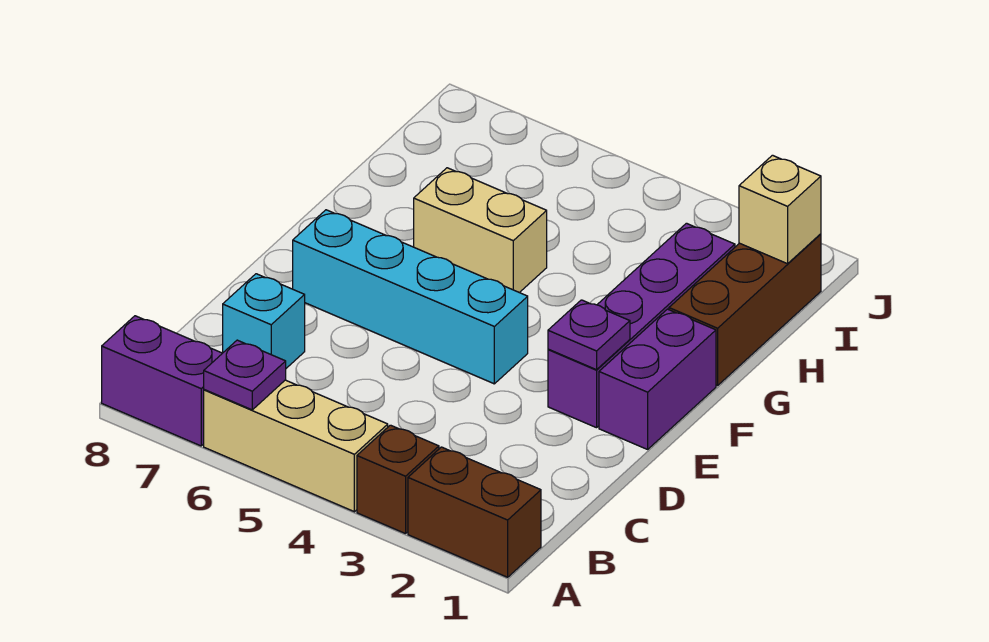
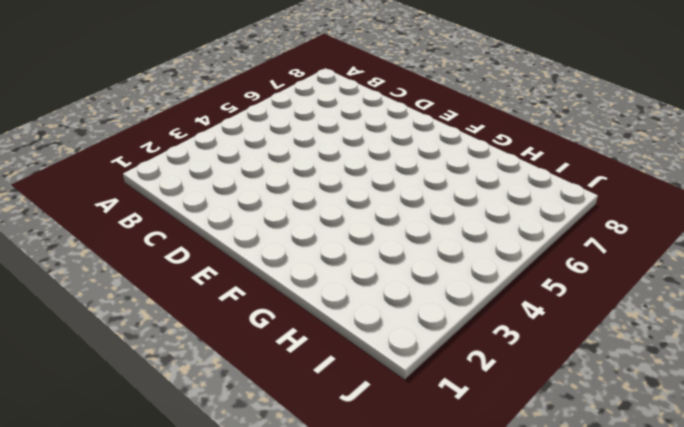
none -> brown 1x2 brick [408,447,541,577]
none -> brown 1x1 brick [357,425,439,534]
none -> tan 1x3 brick [204,380,388,512]

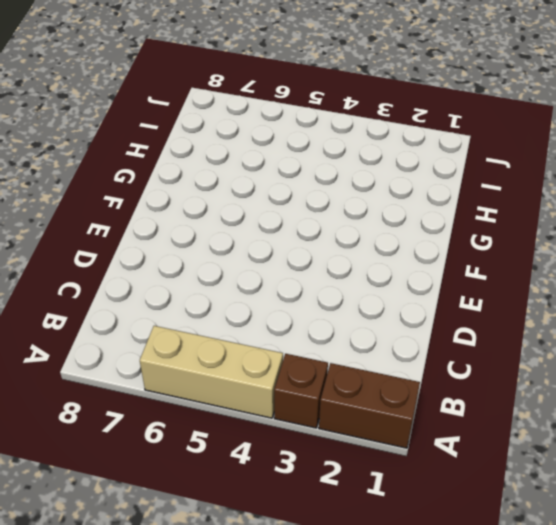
none -> purple 1x2 brick [102,316,222,446]
none -> cyan 1x1 brick [223,274,305,368]
none -> purple 1x2 brick [599,309,716,449]

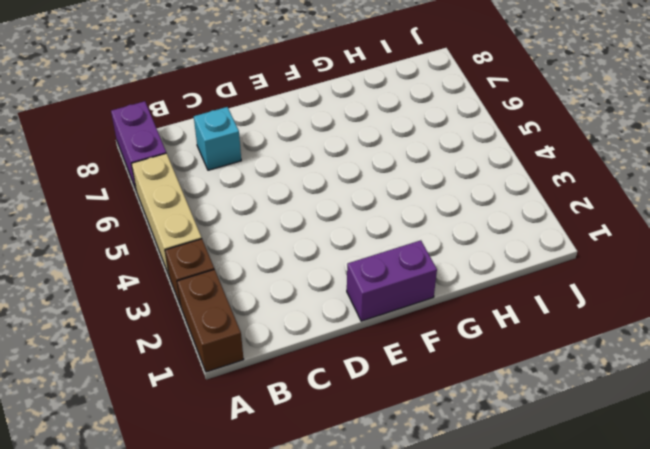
none -> purple 1x4 brick [548,223,735,428]
none -> cyan 1x4 brick [293,210,528,384]
none -> brown 1x3 brick [669,234,821,386]

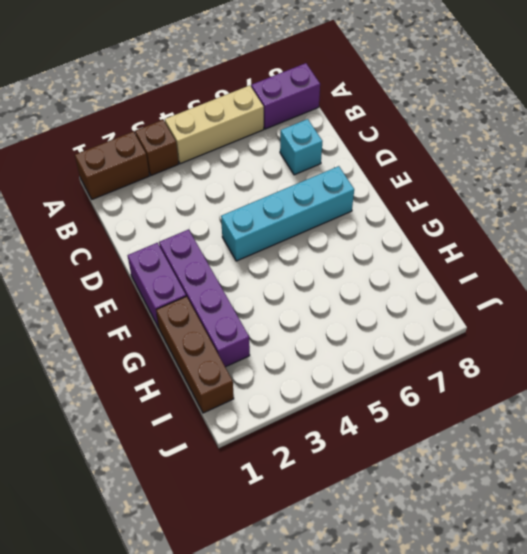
none -> tan 1x2 brick [414,168,547,293]
none -> purple 1x1 plate [204,340,286,410]
none -> purple 1x1 plate [548,300,630,370]

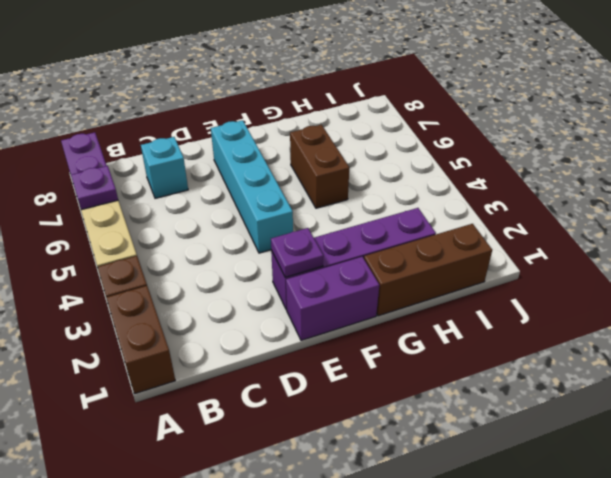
brown 1x2 brick [290,125,349,208] -> tan 1x2 brick [414,168,547,293]
none -> tan 1x1 brick [739,155,821,264]

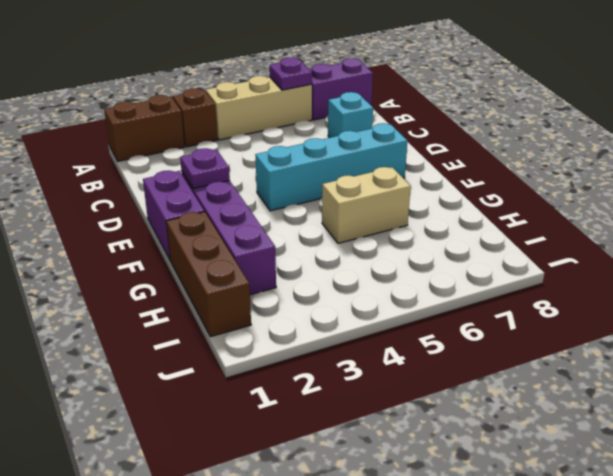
none -> tan 1x1 brick [739,155,821,264]

